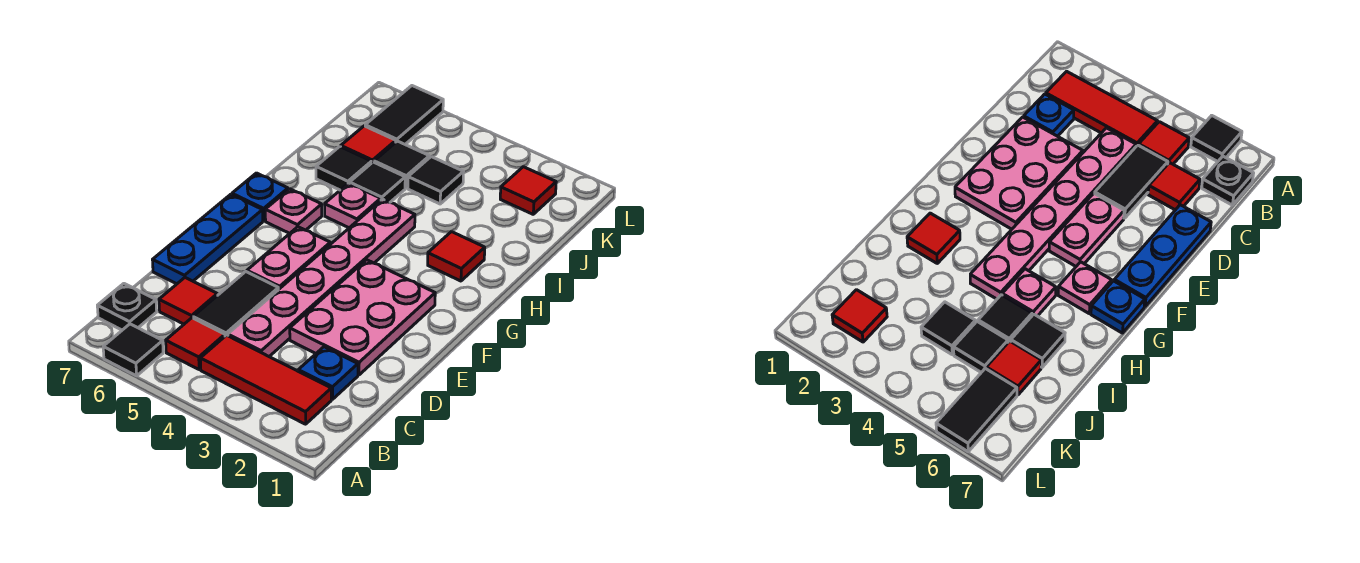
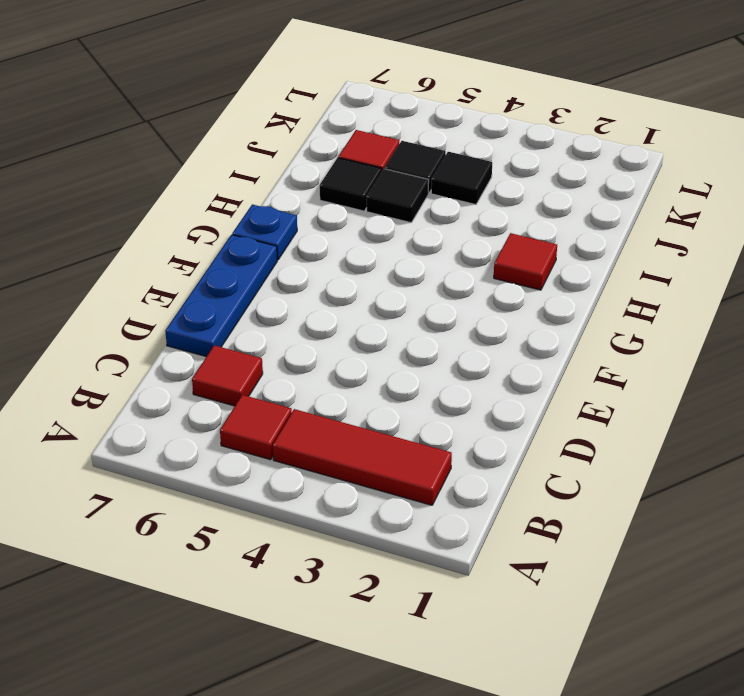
none -> black 1x1 tile [103,324,163,376]
none -> black 1x1 plate [97,284,157,330]
none -> blue 1x1 plate [298,347,358,399]

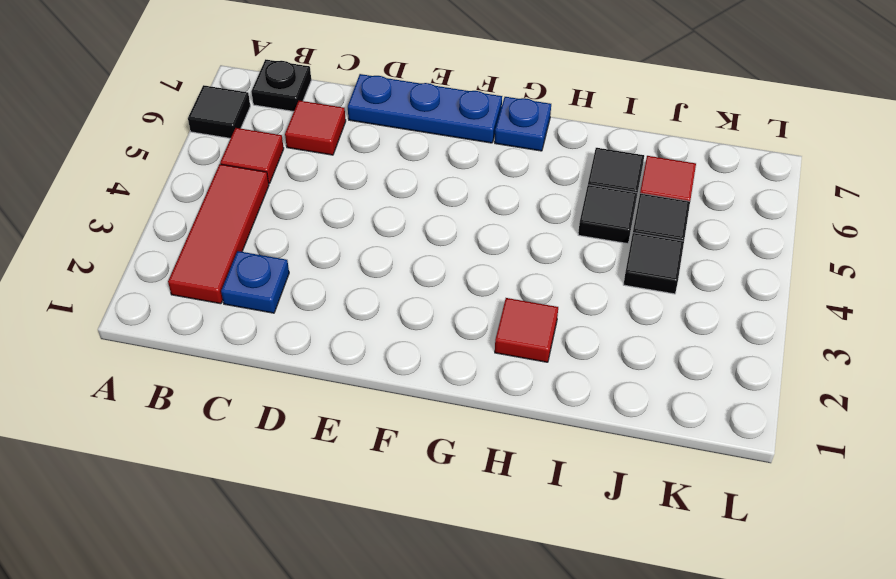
none -> pink 1x6 plate [228,199,415,356]
none -> black 1x2 tile [193,272,278,336]
none -> pink 2x3 plate [290,260,435,375]

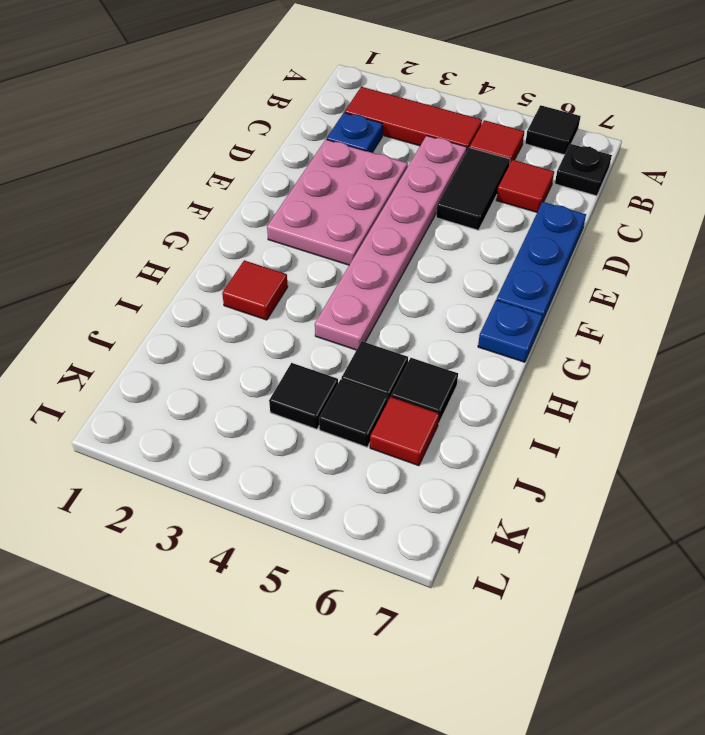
none -> pink 1x2 plate [247,227,330,290]
none -> pink 1x1 plate [265,189,322,233]
none -> pink 1x1 plate [325,183,381,228]

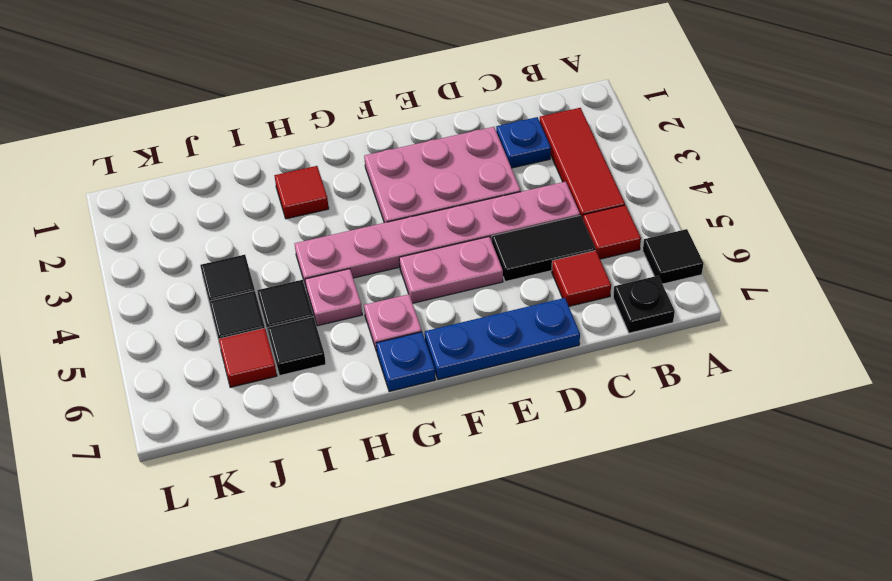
none -> red 1x1 tile [500,167,556,214]
none -> black 1x2 tile [365,86,443,144]

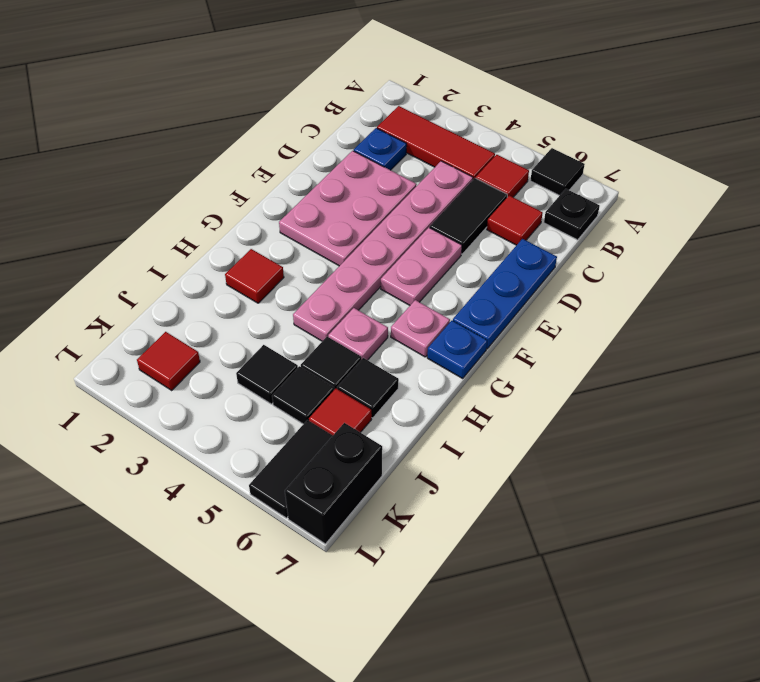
black 1x2 brick [285,423,382,544] -> none

